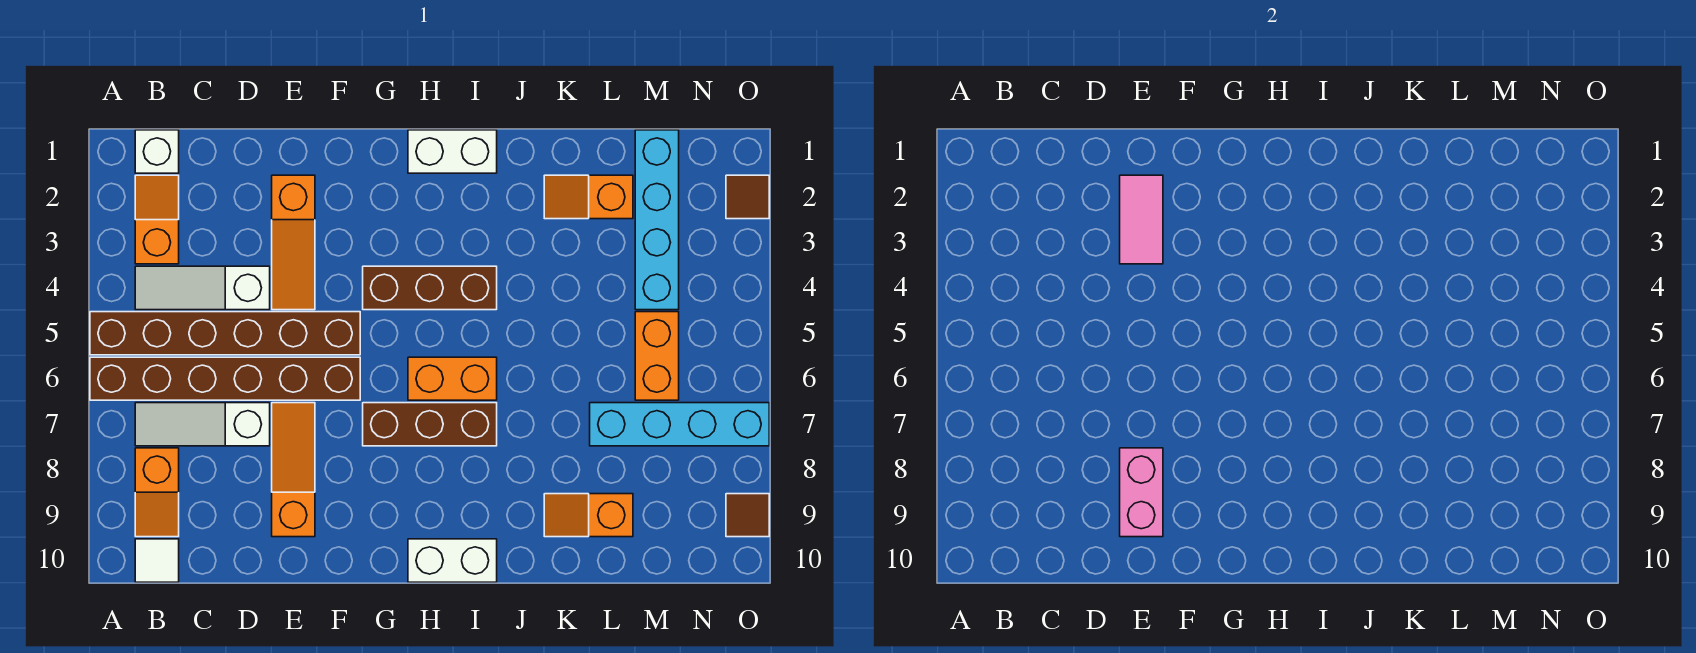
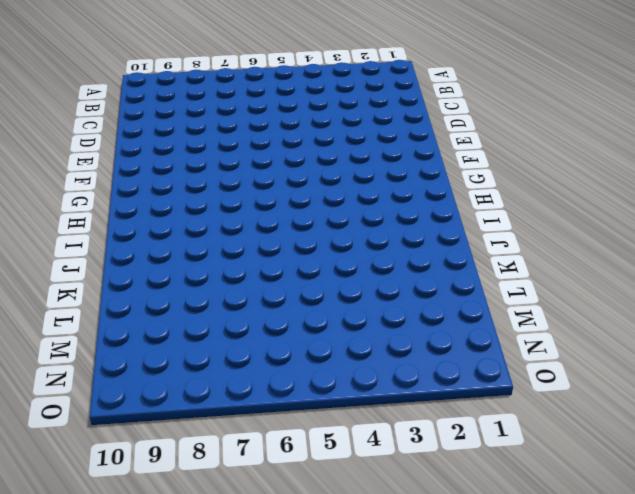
none -> brown 1x6 brick [90,312,360,355]
none -> brown 1x6 brick [90,357,360,400]
none -> white 1x1 brick [135,130,179,173]

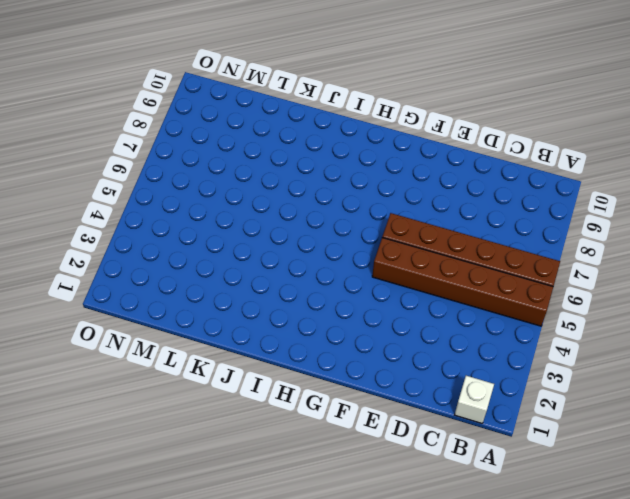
none -> orange 1x2 slope [135,175,179,264]
none -> white 1x3 slope [135,266,270,310]
none -> white 1x3 slope [135,403,270,446]

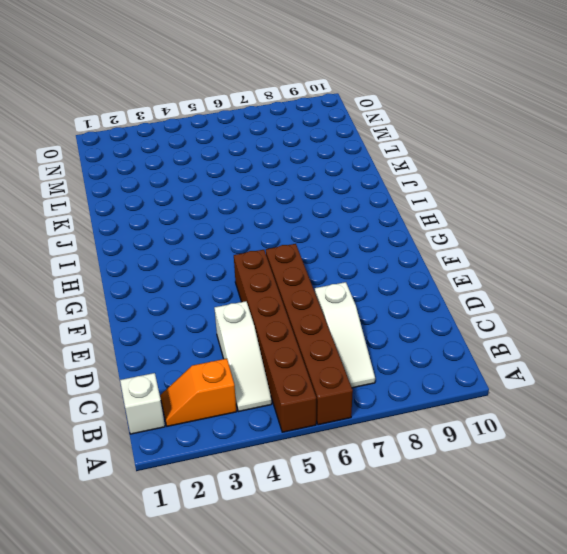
none -> orange 1x2 slope [135,448,179,537]
none -> white 1x1 tile [135,539,179,582]
none -> orange 1x3 slope [272,175,315,310]

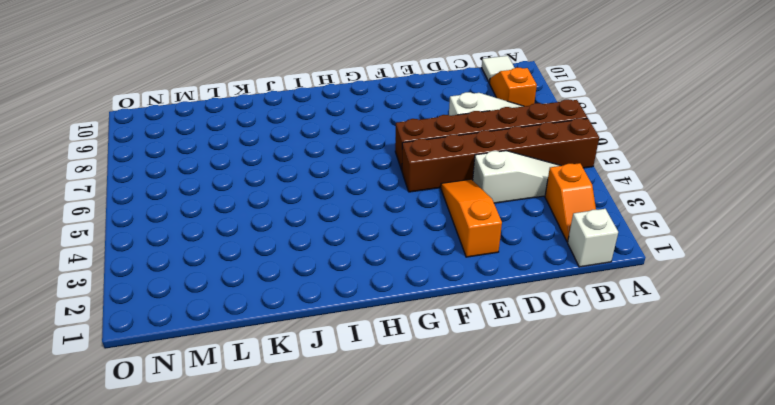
none -> orange 1x3 slope [272,403,315,537]
none -> brown 1x3 brick [363,266,497,310]
none -> brown 1x3 brick [363,403,497,446]

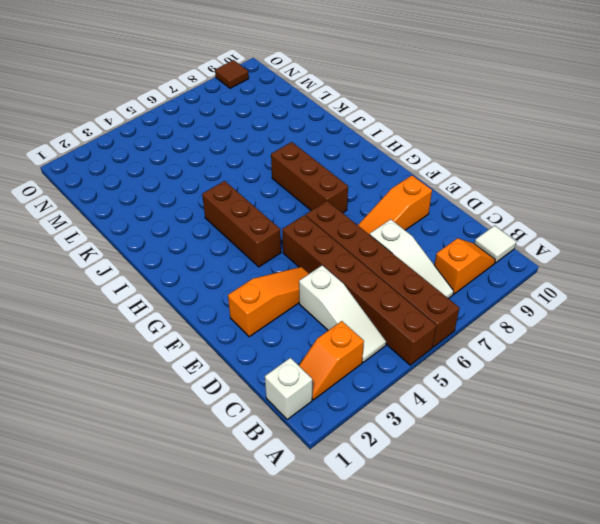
none -> white 1x2 brick [408,130,497,173]
none -> orange 1x2 brick [408,357,497,400]
none -> white 1x2 brick [408,539,497,582]

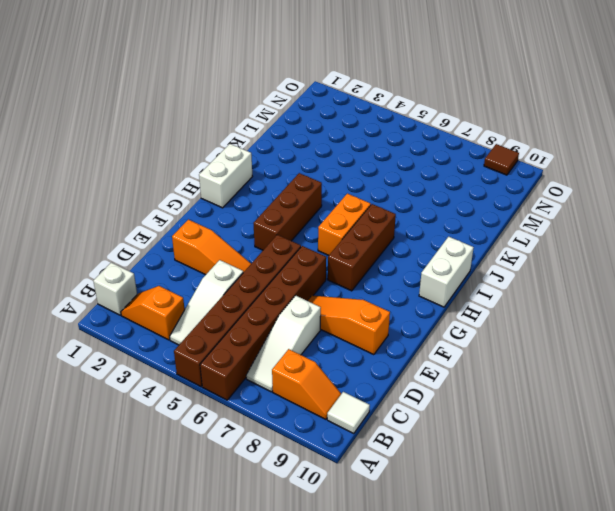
none -> orange 1x2 slope [544,175,633,219]
none -> orange 1x2 slope [544,494,633,537]
none -> cyan 1x4 brick [590,403,769,446]

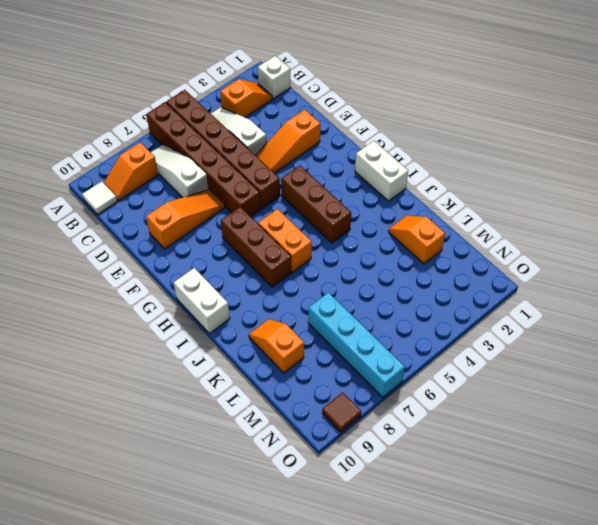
none -> cyan 1x4 brick [635,130,679,310]
none -> orange 1x2 brick [635,312,679,400]
none -> brown 1x1 tile [726,175,769,219]

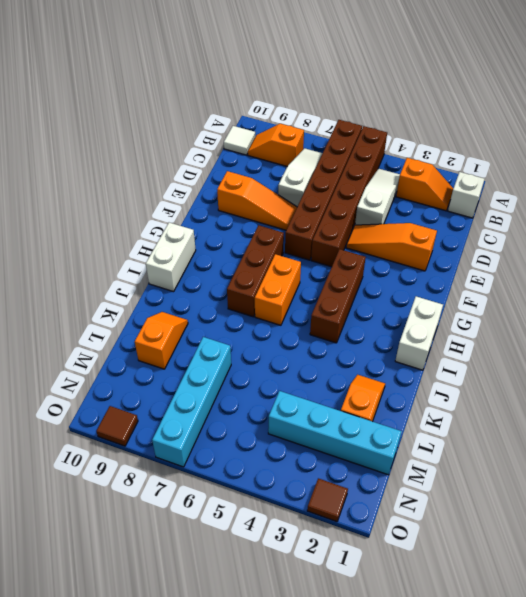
none -> orange 1x2 brick [635,312,679,400]
none -> pink 1x2 tile [1120,175,1163,264]
none -> pink 1x2 brick [1120,448,1163,537]

